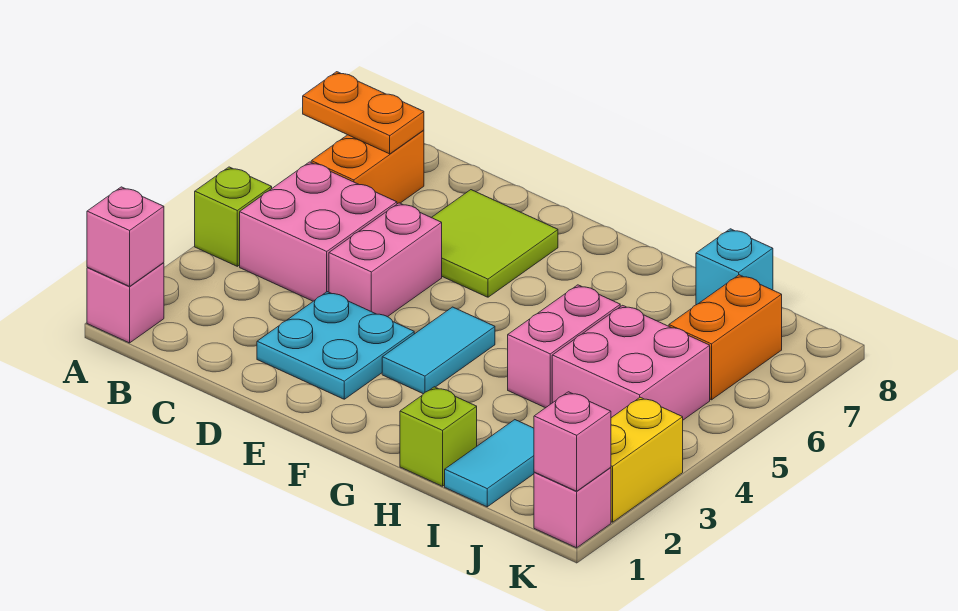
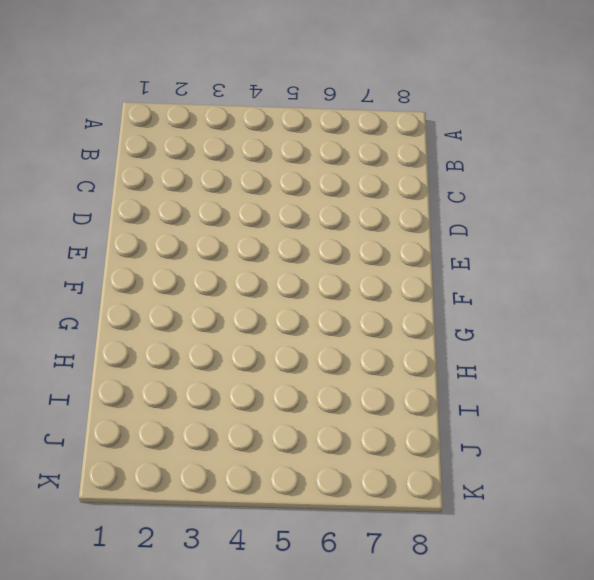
none -> pink 1x1 brick [87,263,164,343]
none -> lime 1x1 brick [195,167,272,266]
none -> pink 2x2 brick [240,162,397,301]

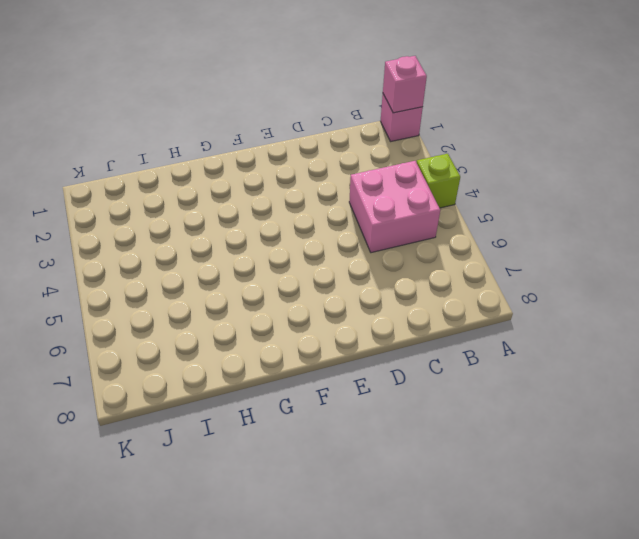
none -> orange 1x2 brick [311,130,424,204]
none -> cyan 2x2 plate [257,292,414,399]
none -> pink 1x2 brick [329,203,442,317]

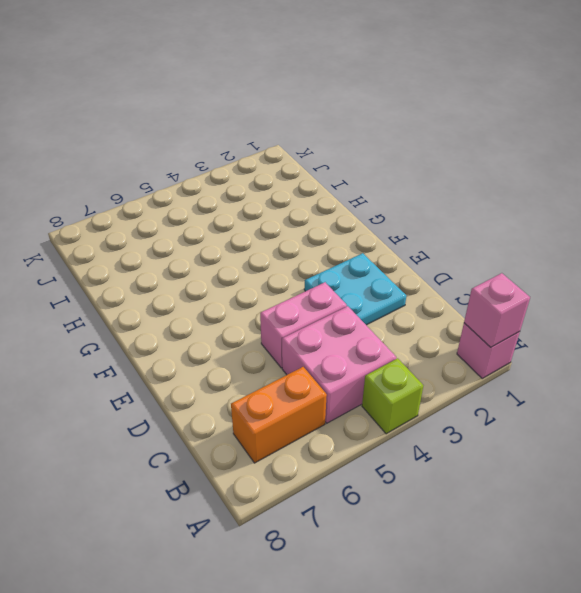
none -> lime 2x2 tile [432,190,558,297]
none -> cyan 1x2 tile [382,307,495,394]
none -> lime 1x1 brick [400,387,477,486]

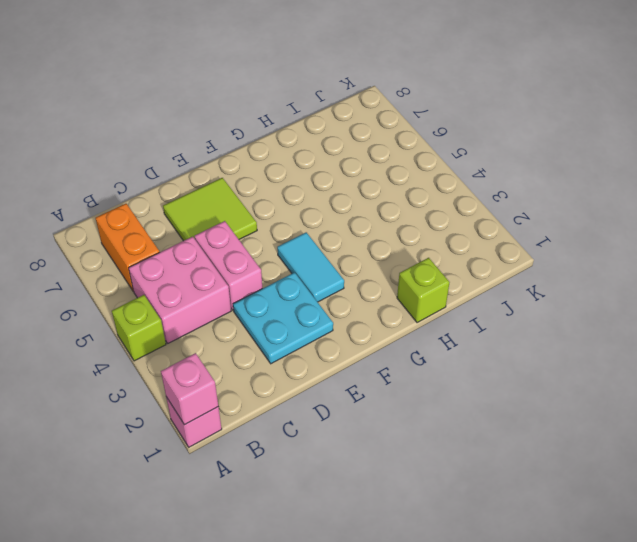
none -> pink 1x2 brick [508,285,620,408]
none -> cyan 1x2 tile [445,420,534,507]
none -> pink 2x2 brick [552,305,710,420]

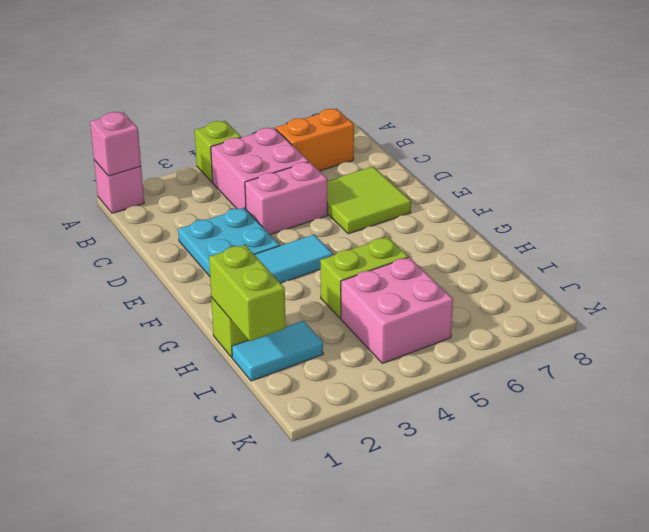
lime 1x2 brick [209,245,286,341] -> none
lime 1x2 brick [320,237,408,318] -> pink 1x2 brick [508,285,620,408]
none -> cyan 1x1 brick [696,229,773,305]
none -> orange 1x2 brick [669,275,782,400]
none -> pink 1x1 brick [534,468,611,548]

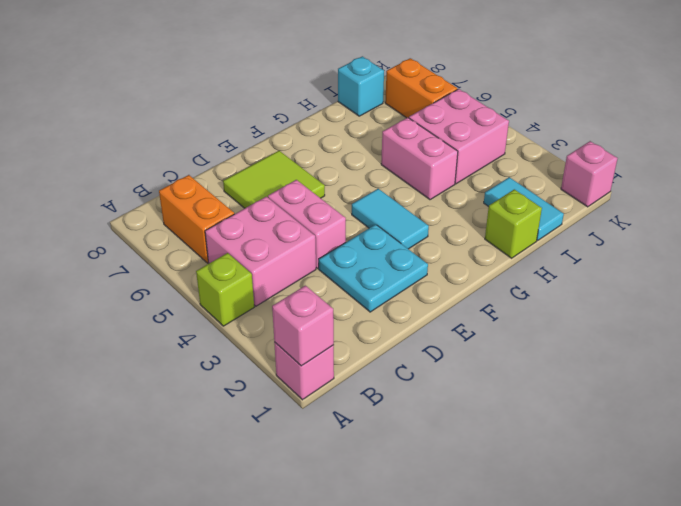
none -> yellow 1x2 brick [611,397,683,522]
none -> orange 1x2 plate [303,72,424,154]
none -> pink 1x1 brick [534,392,611,491]

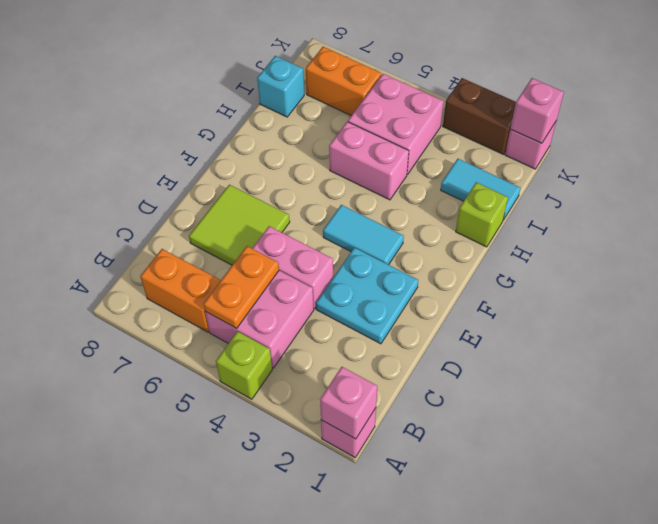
orange 1x2 plate [203,246,279,328] -> orange 1x2 plate moved to [303,72,424,154]
brown 1x2 brick [443,78,516,154] -> yellow 1x2 brick [611,397,683,522]

